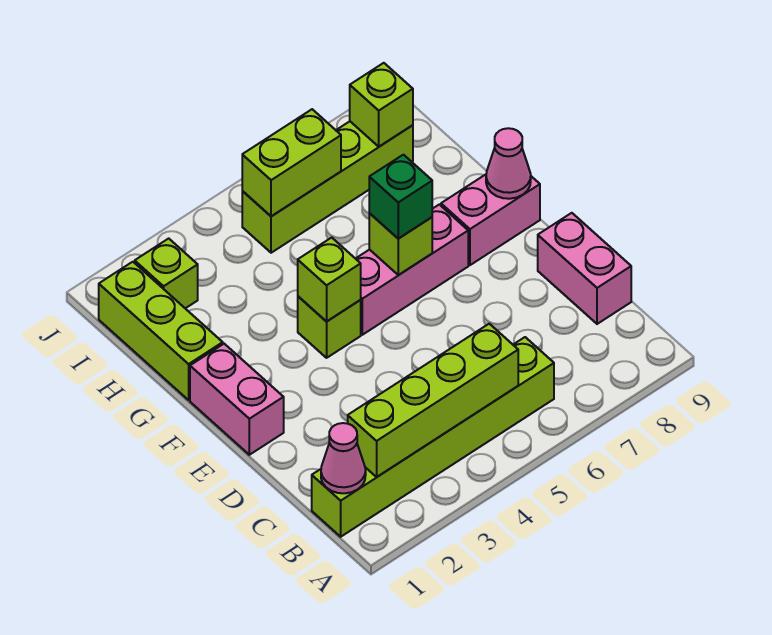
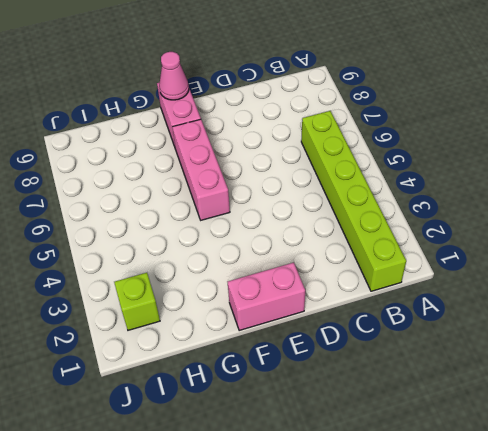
none -> pink 1x2 brick [538,213,631,324]
none -> lime 1x1 brick [298,296,361,358]
none -> lime 1x3 brick [99,262,223,400]

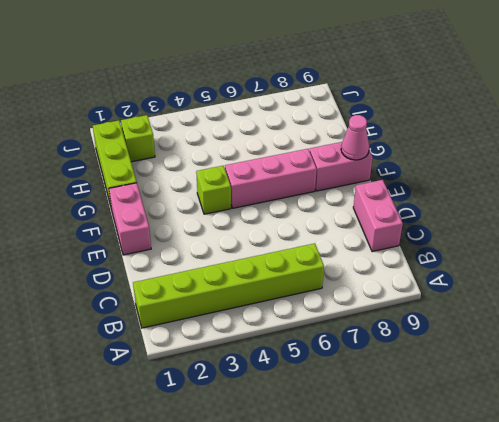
none -> lime 1x4 brick [242,121,413,253]
none -> pink 1x1 cone [321,423,366,493]
none -> lime 1x4 brick [348,324,518,477]

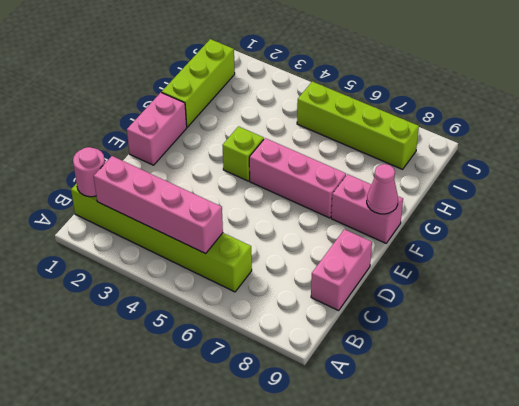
pink 1x1 round brick [73,147,105,197] -> pink 1x1 cone [321,423,366,493]
pink 1x4 brick [94,156,223,254] -> lime 1x4 brick [348,324,518,477]
none -> lime 1x1 brick [135,238,198,308]
none -> lime 1x1 brick [298,238,361,321]
none -> lime 1x1 brick [369,213,432,275]

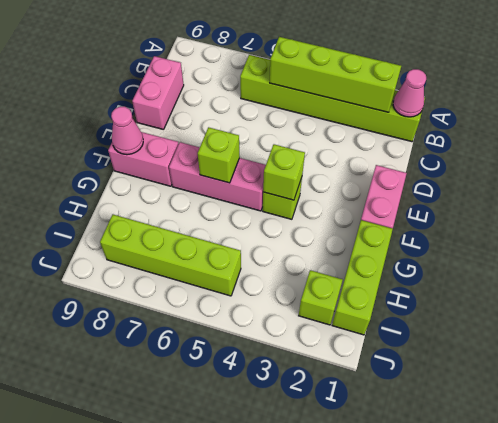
none -> lime 1x2 brick [242,109,341,216]
none -> lime 1x1 brick [350,63,413,147]
none -> green 1x1 brick [369,155,432,239]

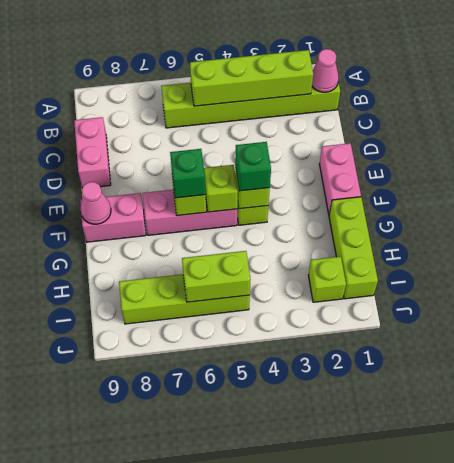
green 1x1 brick [235,142,271,191] -> none
lime 1x1 brick [204,165,238,212] -> lime 1x1 brick moved to [350,63,413,147]

